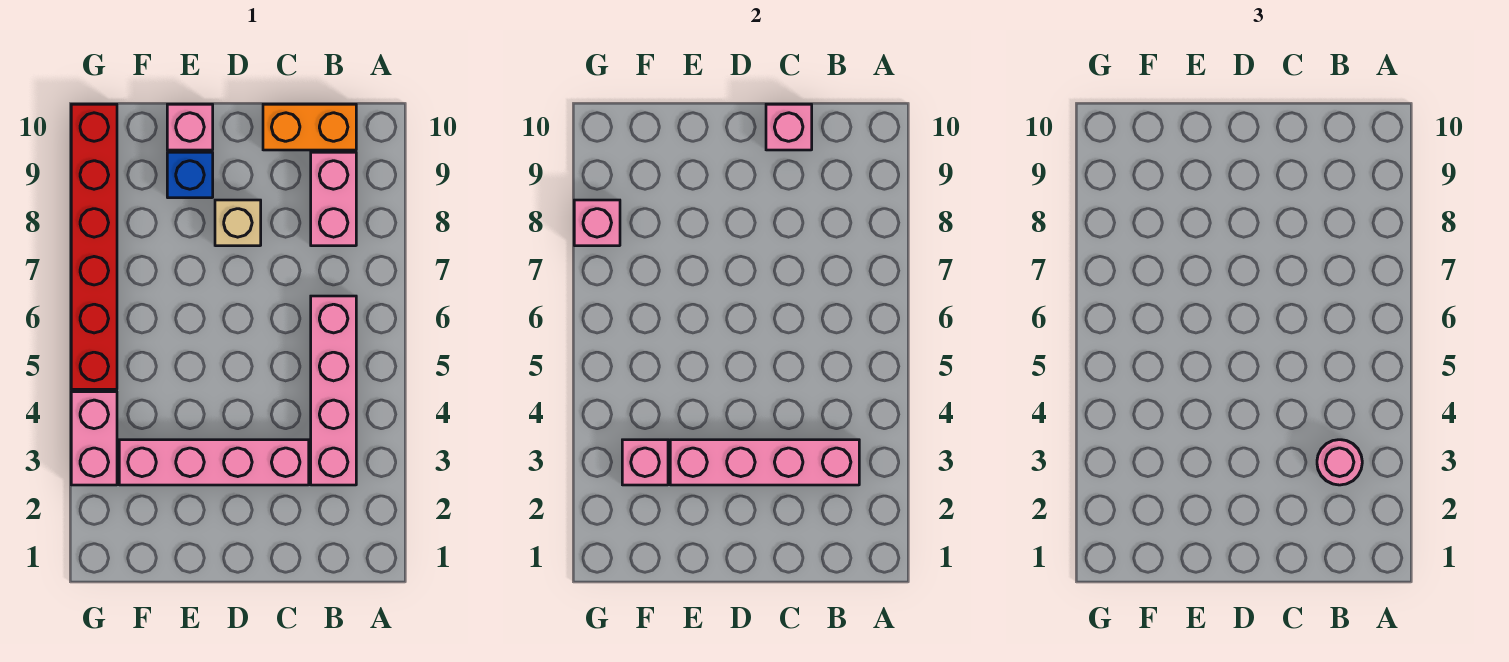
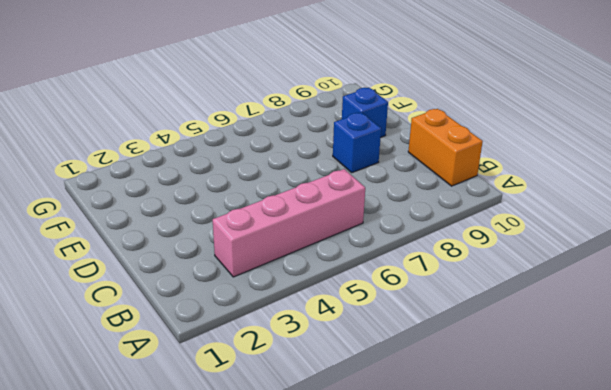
blue 1x1 brick [333,113,381,173] -> tan 1x1 brick [215,200,261,246]
none -> pink 1x2 brick [311,152,356,246]
none -> pink 1x4 brick [119,440,309,485]
none -> pink 1x1 brick [167,104,213,150]

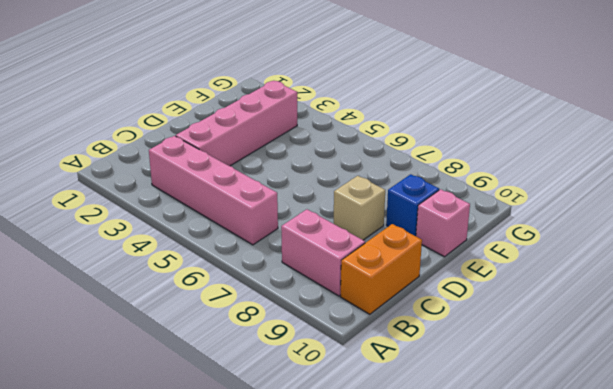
none -> pink 1x2 brick [71,392,117,485]
none -> red 1x6 brick [71,104,117,389]
none -> pink 1x4 brick [670,440,859,485]

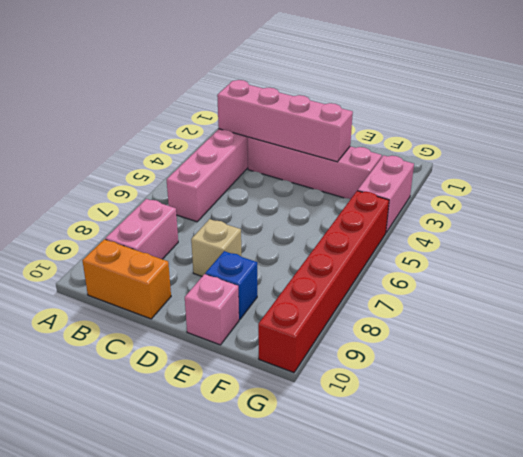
none -> pink 1x1 brick [766,104,812,150]
none -> pink 1x1 brick [622,440,668,485]
none -> pink 1x1 brick [574,200,620,246]

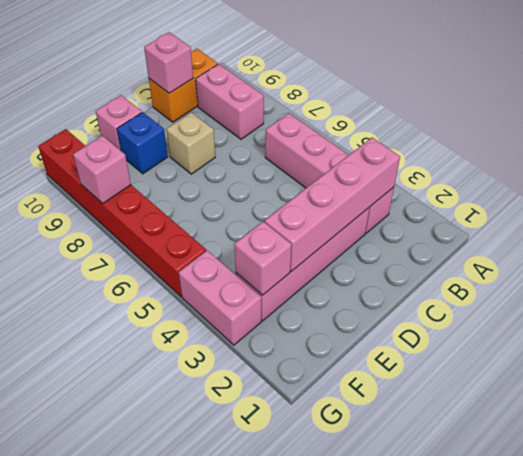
none -> pink 1x1 round brick [1317,440,1362,485]

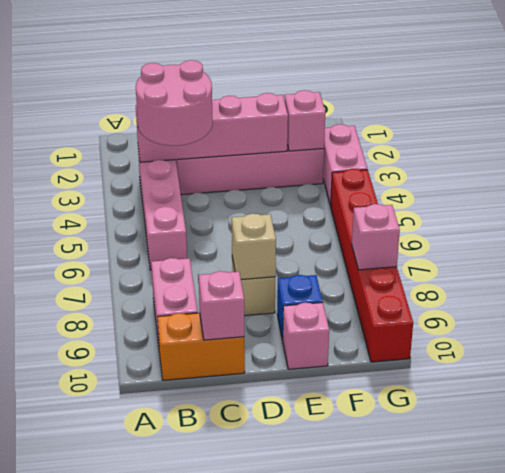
pink 2x2 round brick [136,60,213,146] -> pink 1x1 round brick [1317,440,1362,485]
tan 1x1 brick [232,214,276,280] -> none

